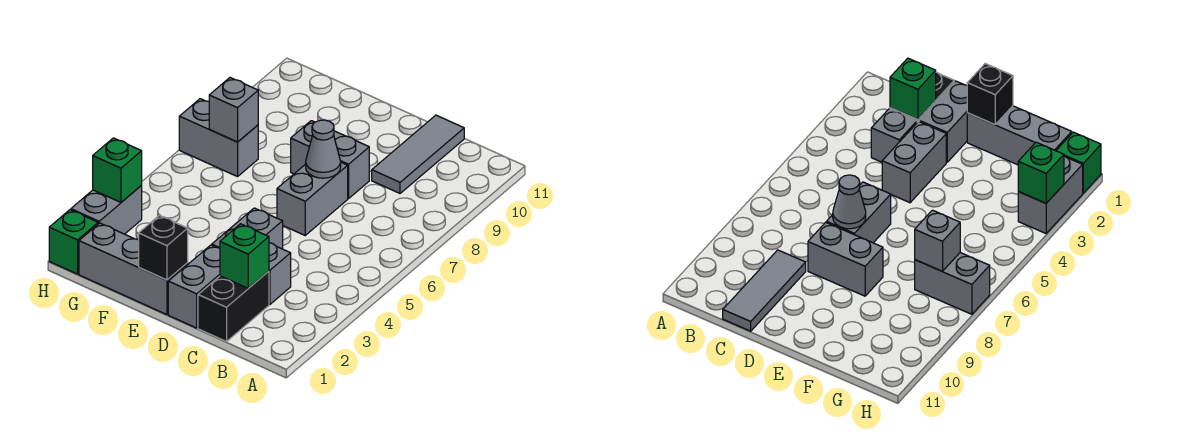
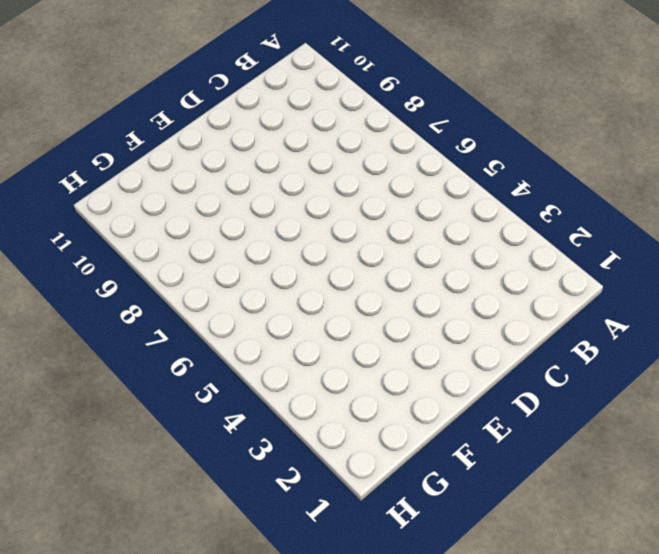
none -> black 1x2 brick [198,271,269,342]
none -> grey 1x1 brick [269,243,291,305]
none -> grey 1x3 tile [372,115,464,193]

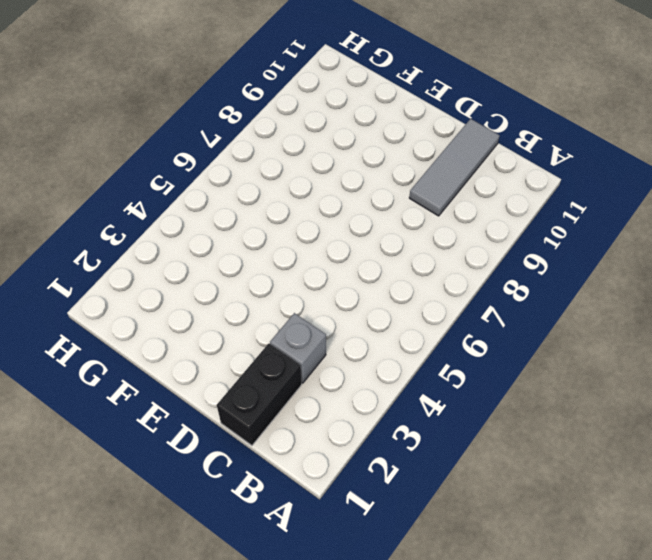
none -> grey 1x2 brick [168,245,220,328]
none -> grey 1x2 brick [212,208,283,249]
none -> grey 1x2 brick [277,163,348,235]

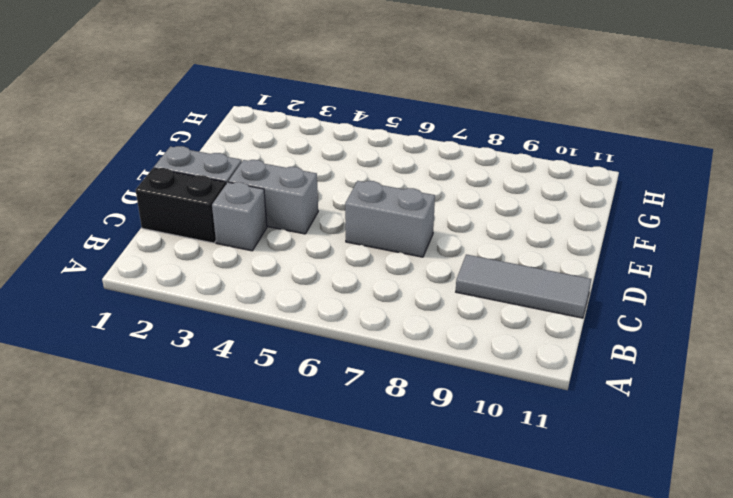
none -> grey 1x2 brick [291,121,369,198]
none -> grey 1x3 brick [79,223,188,315]
none -> grey 1x2 brick [179,99,258,177]

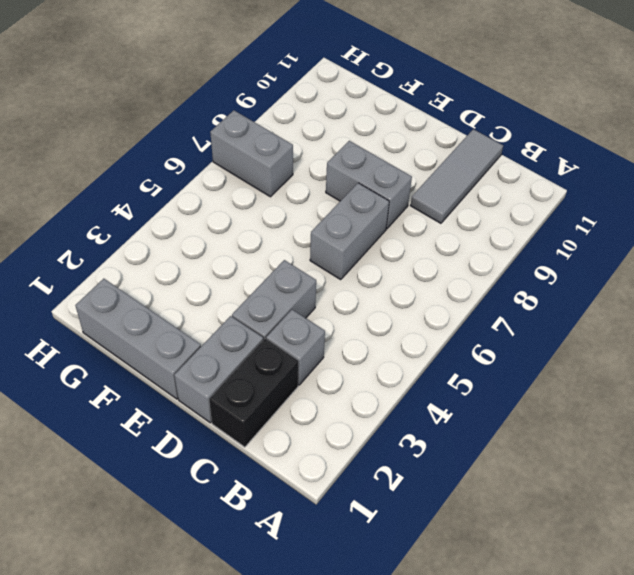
none -> green 1x1 brick [49,210,98,274]
none -> grey 1x2 brick [71,186,142,234]
none -> green 1x1 brick [220,224,269,288]

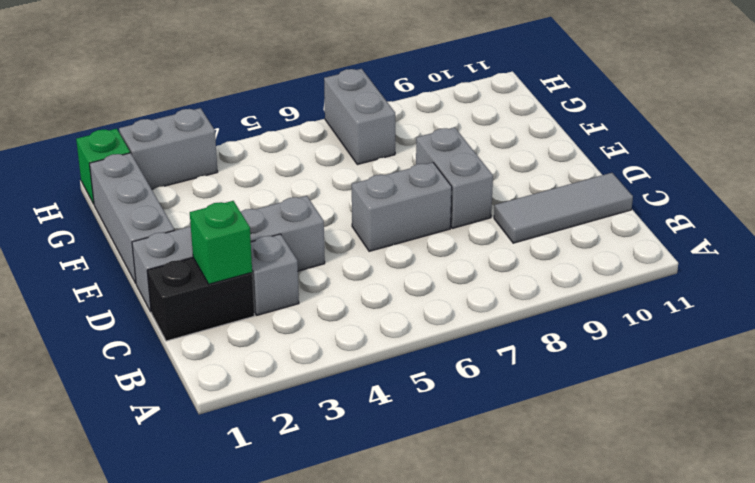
none -> grey 1x1 cone [306,120,341,178]
none -> black 1x1 brick [139,215,188,280]
none -> grey 1x1 brick [209,78,258,142]

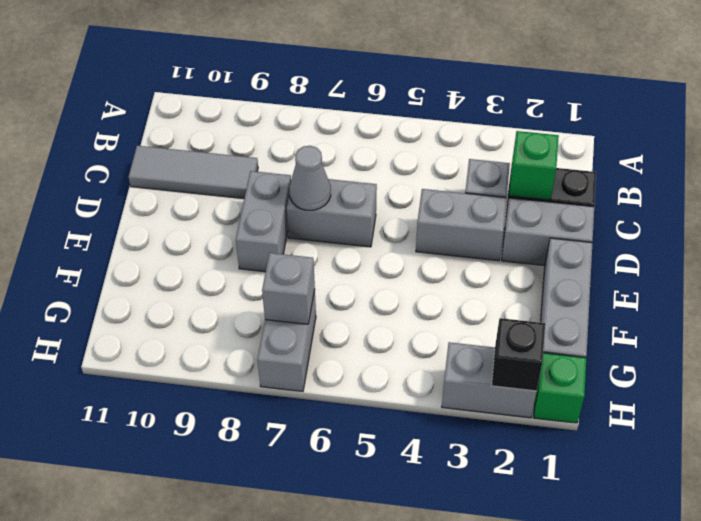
black 1x1 brick [492,318,545,391] -> black 1x1 brick moved to [139,215,188,280]
none -> green 1x1 brick [93,138,142,202]

